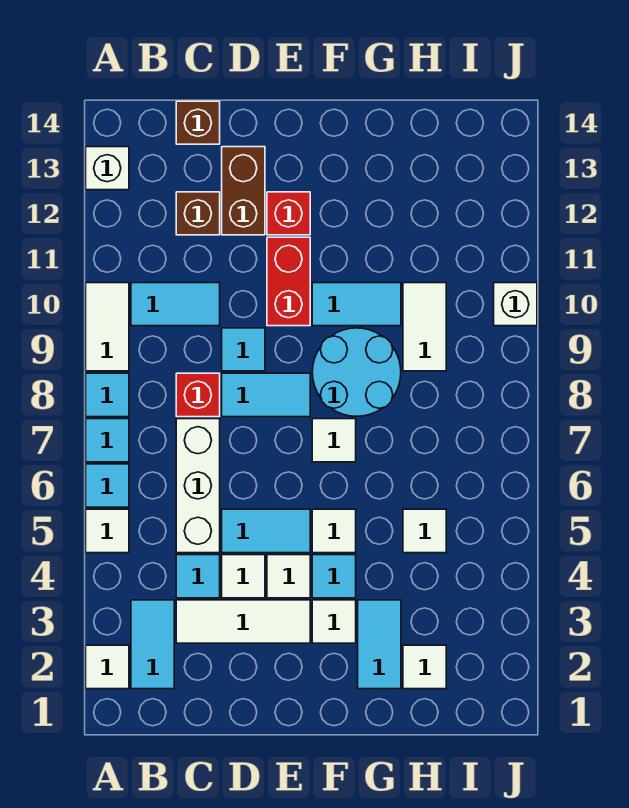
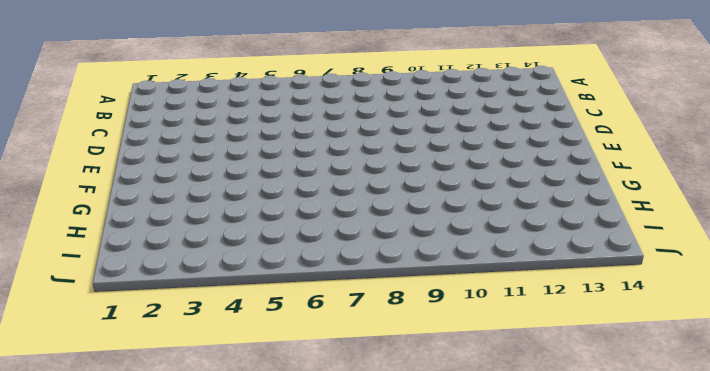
none -> white 1x1 tile [86,645,129,689]
none -> white 1x1 tile [86,509,129,553]
none -> cyan 1x1 tile [86,464,129,507]
none -> cyan 1x1 tile [86,419,129,462]

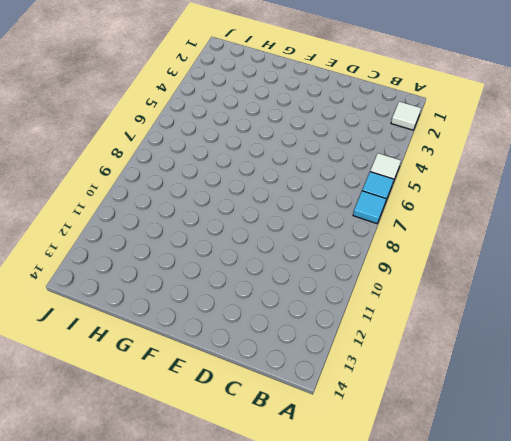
none -> cyan 1x1 tile [86,373,129,417]
none -> white 1x2 tile [86,283,129,371]
none -> white 1x1 brick [86,147,129,190]
none -> cyan 1x2 tile [131,600,174,689]

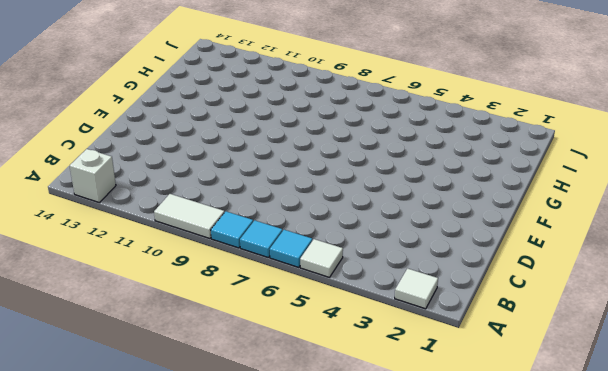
none -> cyan 1x2 tile [131,600,174,689]
none -> cyan 1x2 tile [131,283,220,326]
none -> white 1x3 tile [176,600,310,643]
none -> cyan 1x1 tile [176,555,220,598]

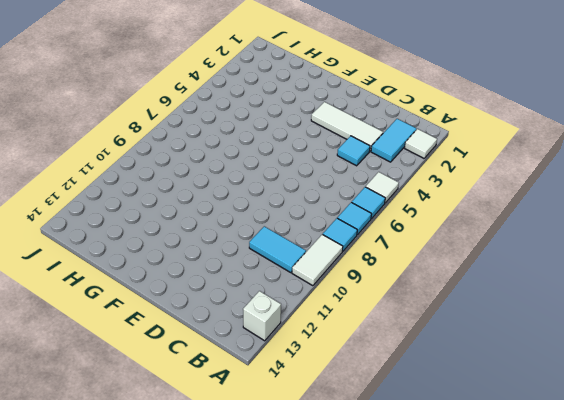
none -> white 1x3 brick [176,419,220,553]
none -> red 1x1 brick [176,373,220,417]
none -> brown 1x1 brick [176,192,220,235]
none -> brown 1x1 brick [176,101,220,144]

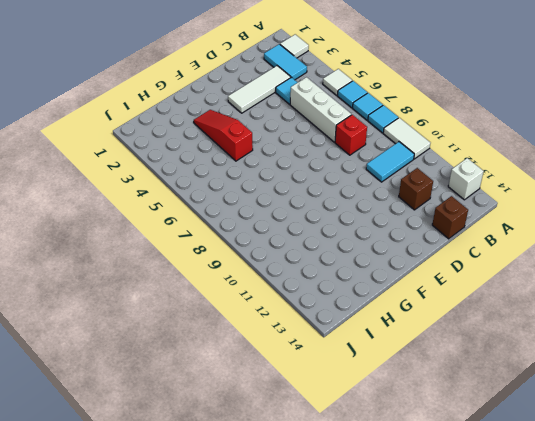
red 1x3 slope [194,110,253,161] -> cyan 1x2 tile [358,600,401,689]
none -> white 1x1 tile [222,555,265,598]
none -> cyan 1x2 tile [222,509,310,553]
none -> cyan 1x2 tile [222,373,310,417]
none -> cyan 1x1 tile [222,328,265,371]

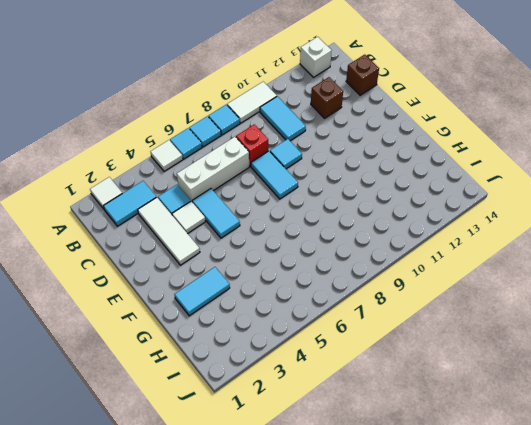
none -> brown 1x2 brick [222,147,265,235]
none -> white 1x1 tile [267,555,310,598]
none -> red 1x2 brick [267,237,310,326]
none -> red 1x1 brick [267,192,310,235]

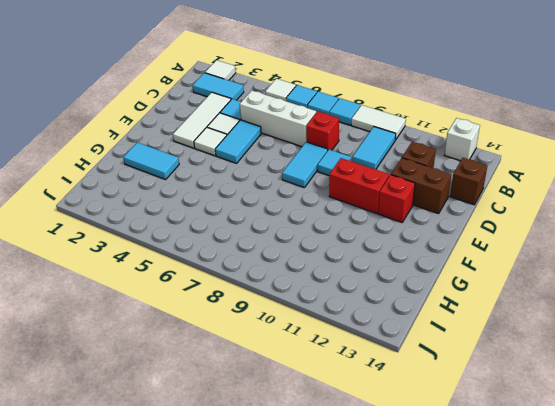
none -> white 1x1 tile [312,600,356,643]
none -> cyan 1x1 tile [312,555,356,598]
none -> white 1x1 tile [312,509,356,553]
none -> white 1x1 tile [312,419,356,462]

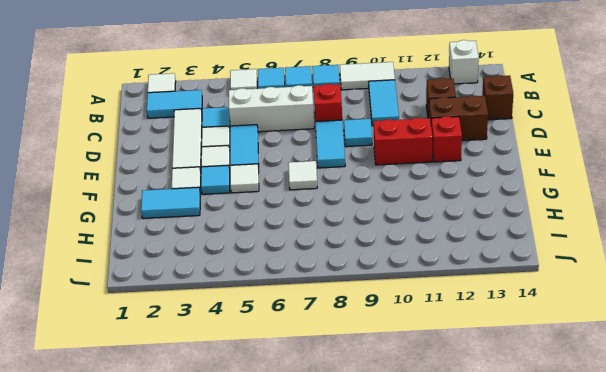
none -> cyan 2x2 round brick [312,328,401,416]
none -> cyan 1x2 tile [312,283,401,326]
none -> white 1x1 tile [403,645,446,689]
none -> white 1x1 tile [403,509,446,553]

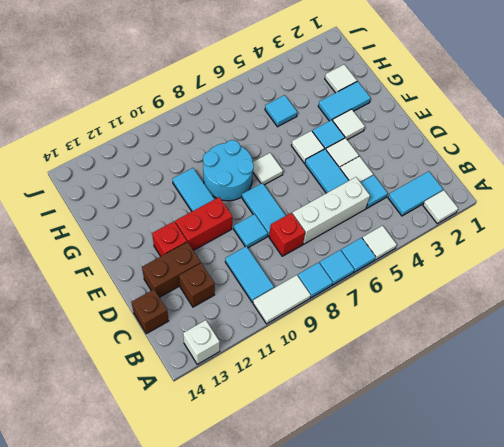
cyan 1x1 tile [265,95,297,127] -> white 1x1 tile [403,509,446,553]
none -> white 1x3 tile [176,600,310,643]
none -> white 1x2 tile [403,283,446,371]
none -> white 1x1 brick [494,283,537,326]

